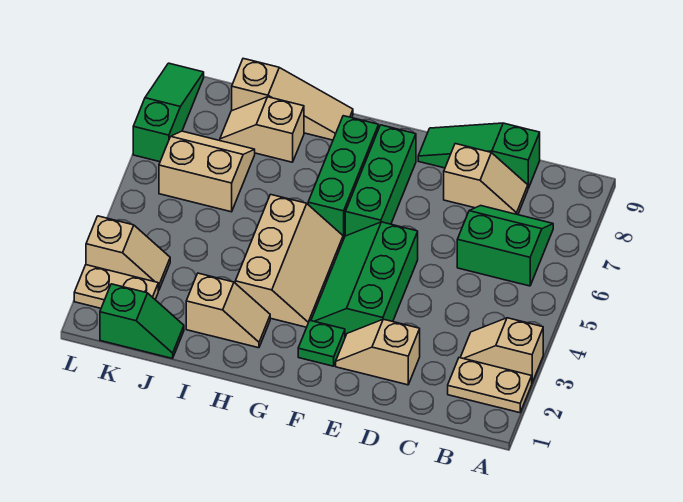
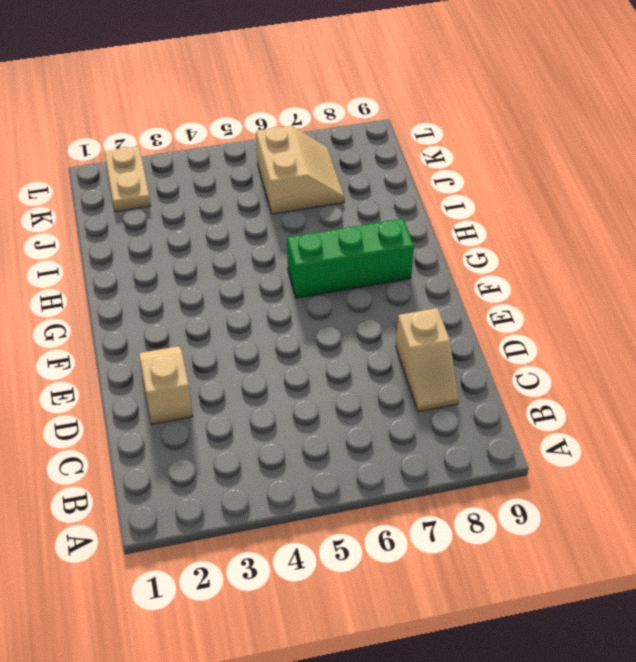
none -> tan 1x2 plate [448,358,532,413]
none -> tan 1x2 slope [460,318,543,382]
none -> green 2x2 slope [457,206,553,286]

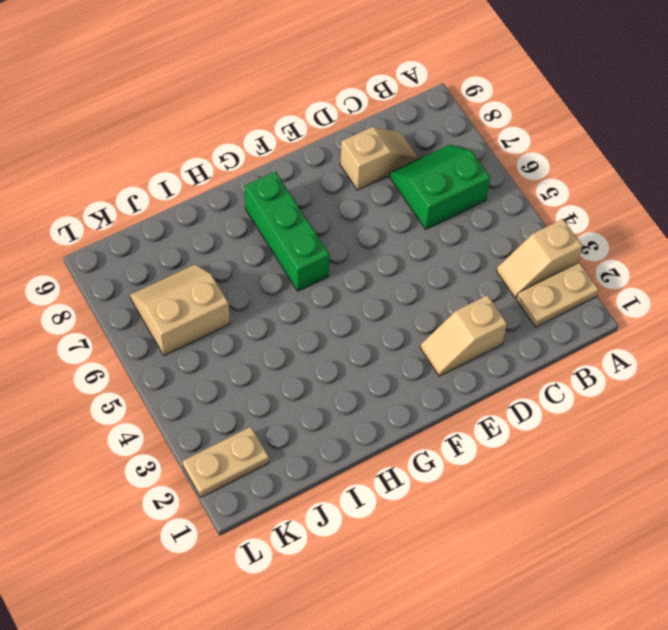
none -> green 1x3 slope [418,123,540,188]
none -> green 2x3 slope [311,222,418,337]
none -> green 1x1 plate [298,320,345,366]

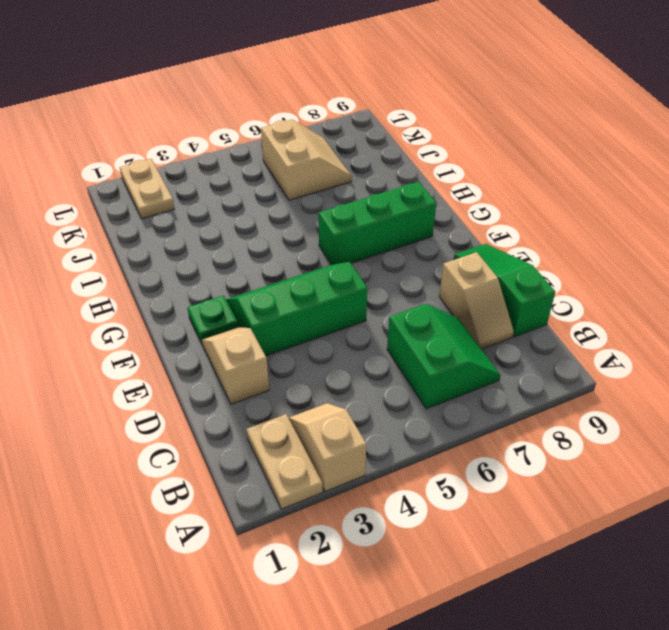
none -> green 1x3 brick [345,125,416,236]
none -> tan 2x3 slope [235,194,343,327]
none -> tan 1x2 slope [186,273,270,348]

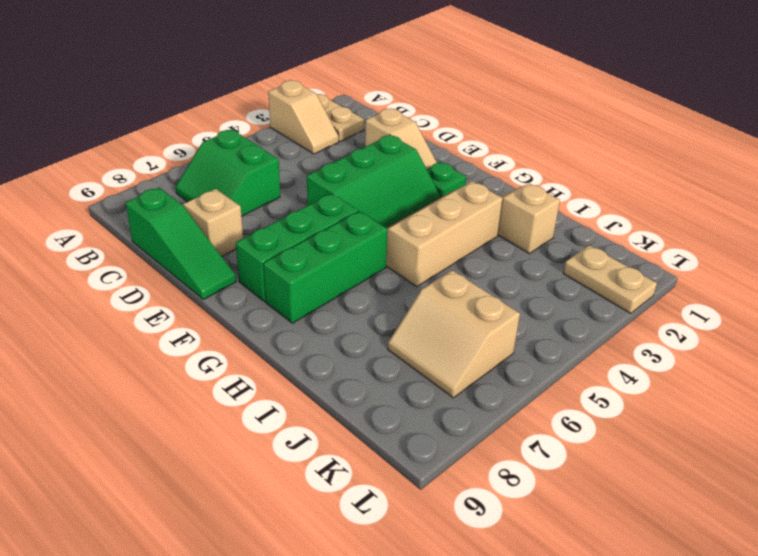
none -> tan 1x3 slope [232,59,353,140]
none -> tan 1x2 slope [220,97,304,162]
none -> green 1x2 slope [100,284,184,358]

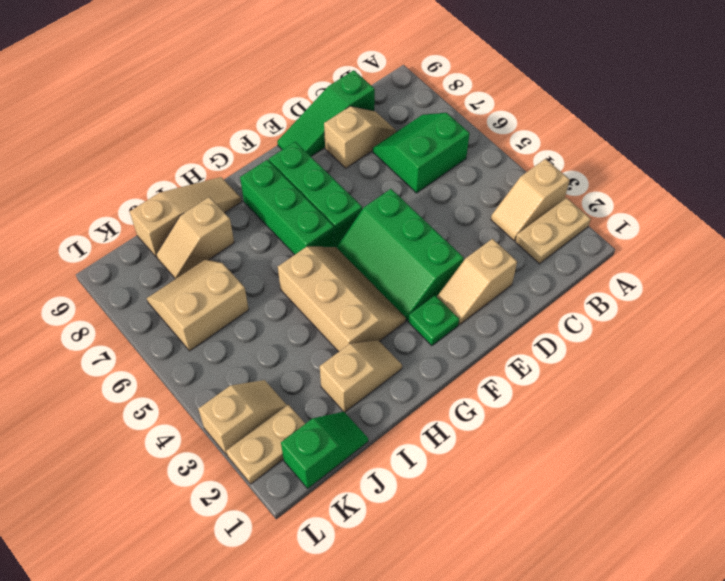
none -> green 1x3 slope [133,63,204,162]

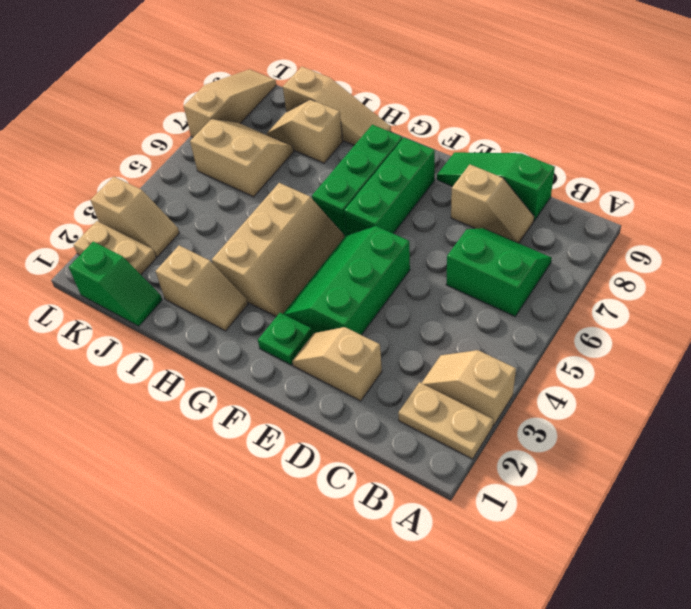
tan 1x3 slope [184,69,276,137] -> green 1x3 slope [133,63,204,162]

